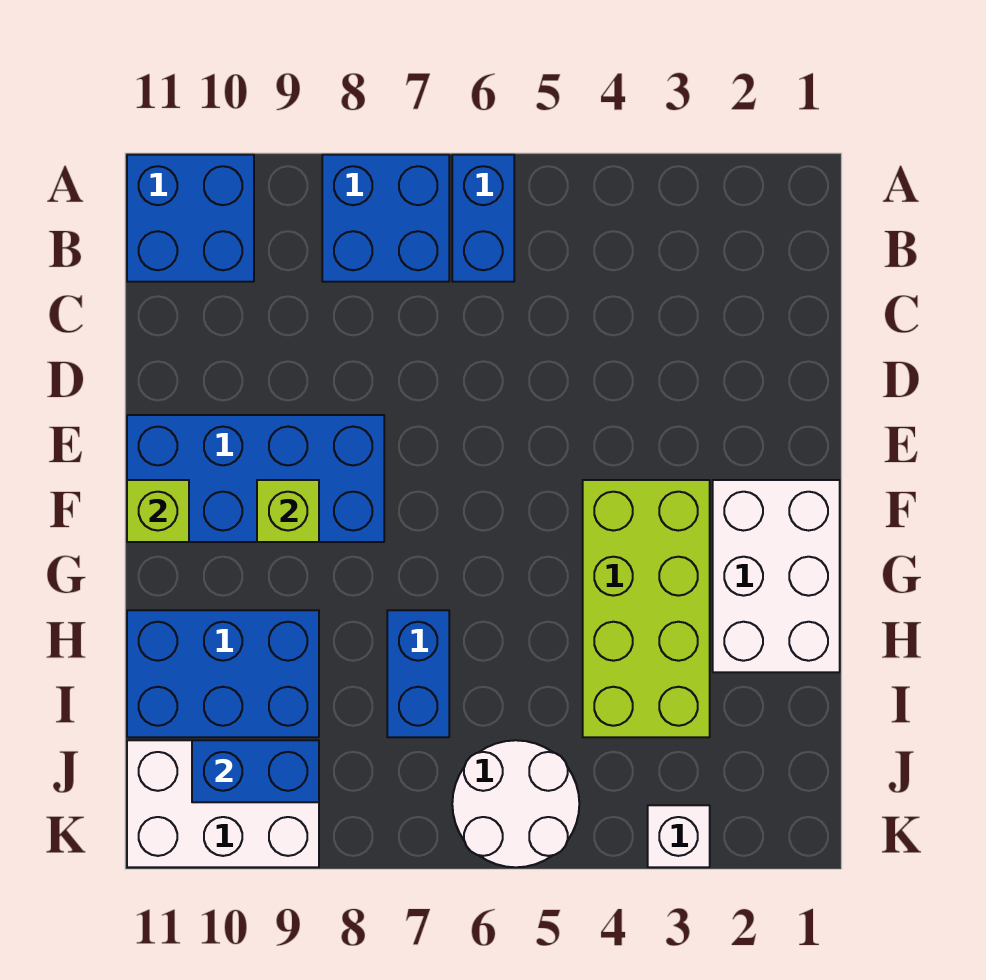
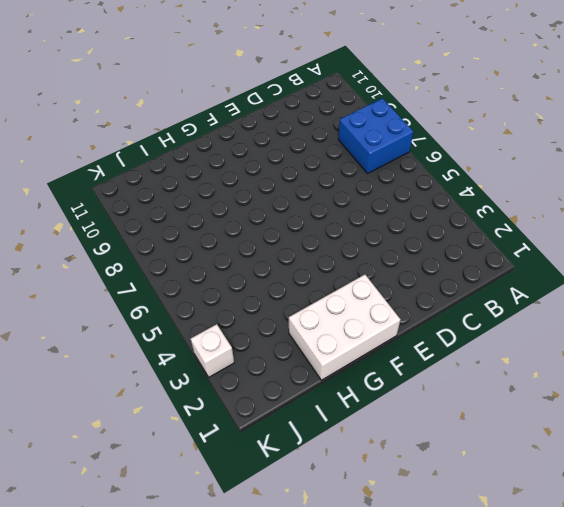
none -> blue 1x2 brick [452,155,514,282]
none -> blue 2x2 brick [127,155,254,282]
none -> blue 2x4 brick [127,415,384,542]

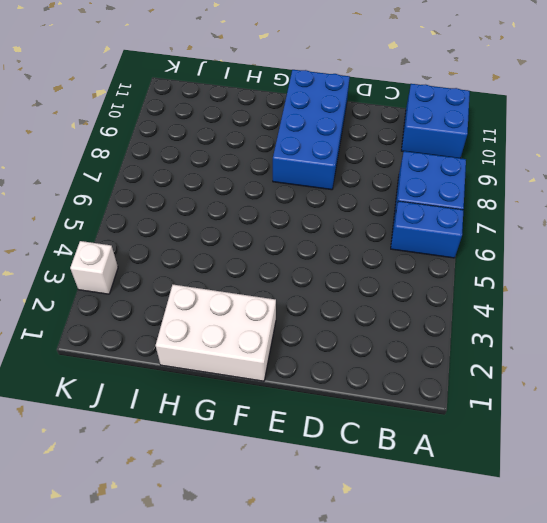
none -> lime 2x4 brick [583,480,710,737]
none -> blue 1x2 brick [387,610,449,737]
none -> blue 2x3 brick [127,610,319,737]

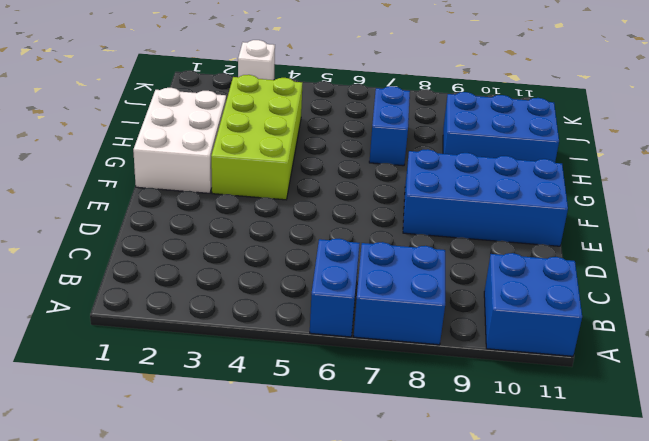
none -> white 2x2 round brick [452,740,579,867]
none -> white 2x3 brick [127,740,319,867]
none -> lime 1x1 brick [257,480,319,542]

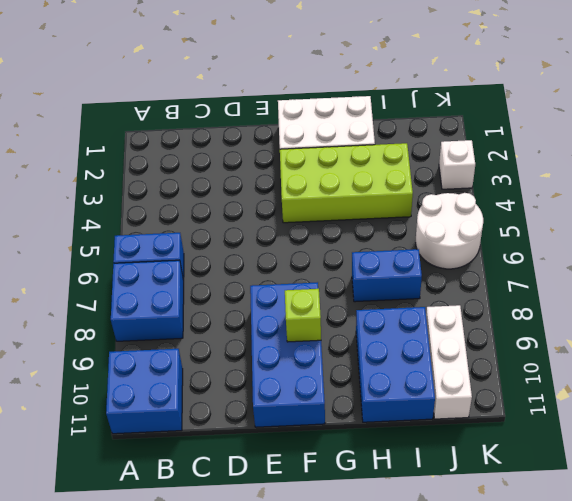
white 1x3 brick [426,305,472,419] -> white 2x3 brick [127,740,319,867]
none -> lime 1x1 brick [127,480,189,542]
none -> blue 1x2 brick [192,740,319,802]

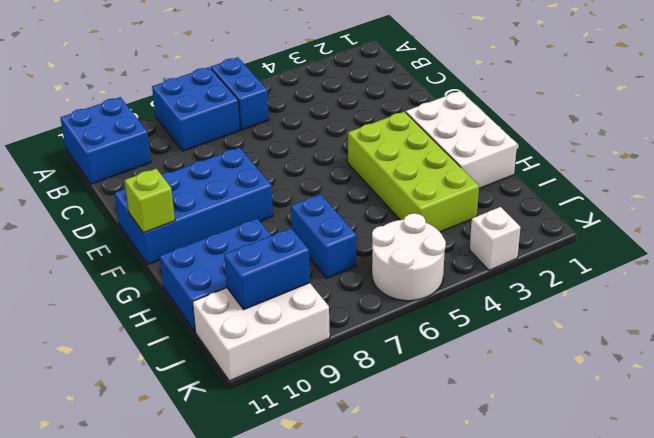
none -> lime 1x1 brick [257,480,319,542]

